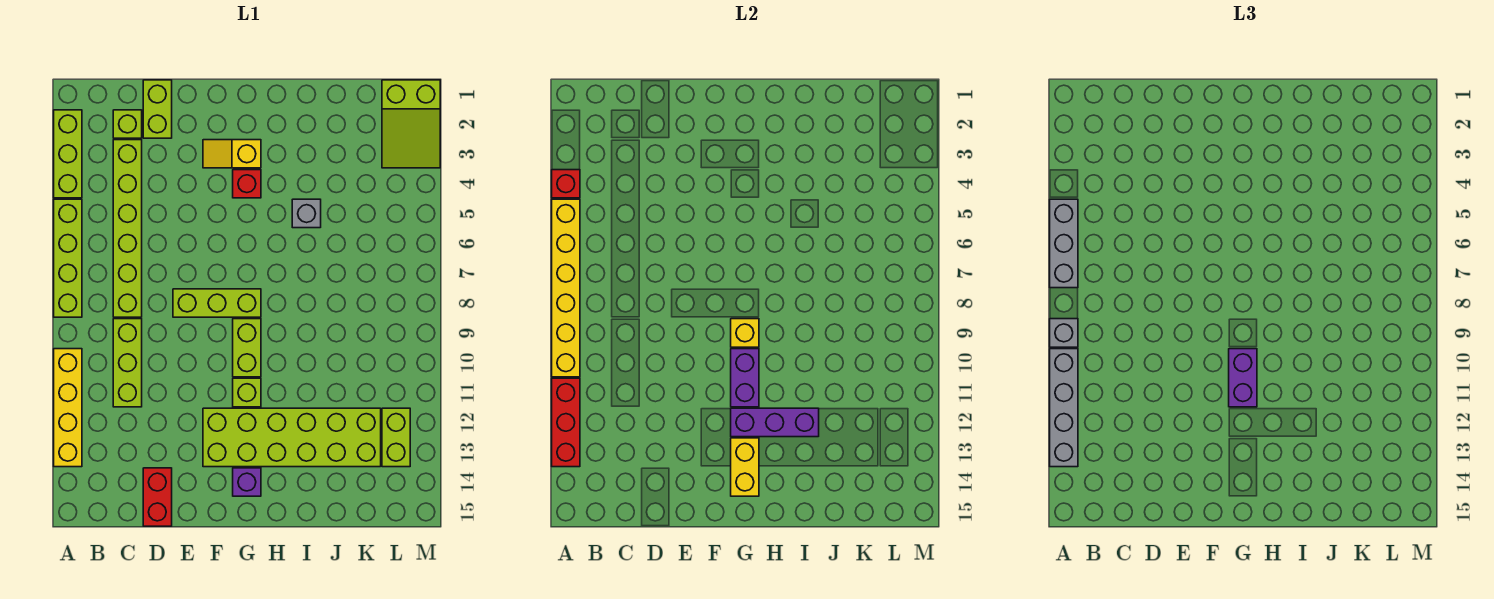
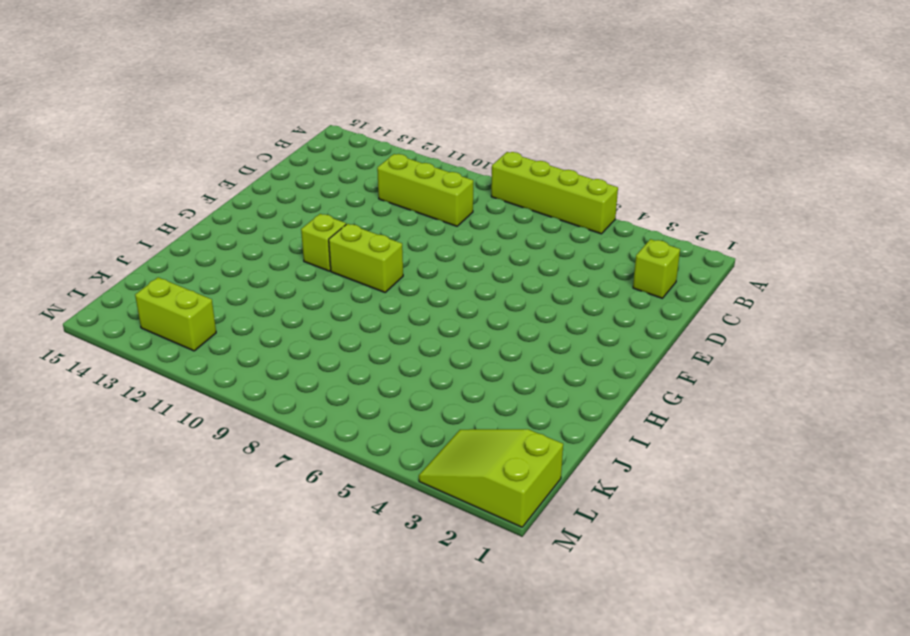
none -> lime 1x3 brick [54,110,82,198]
none -> yellow 1x4 brick [54,349,82,467]
none -> lime 1x6 brick [113,140,142,317]

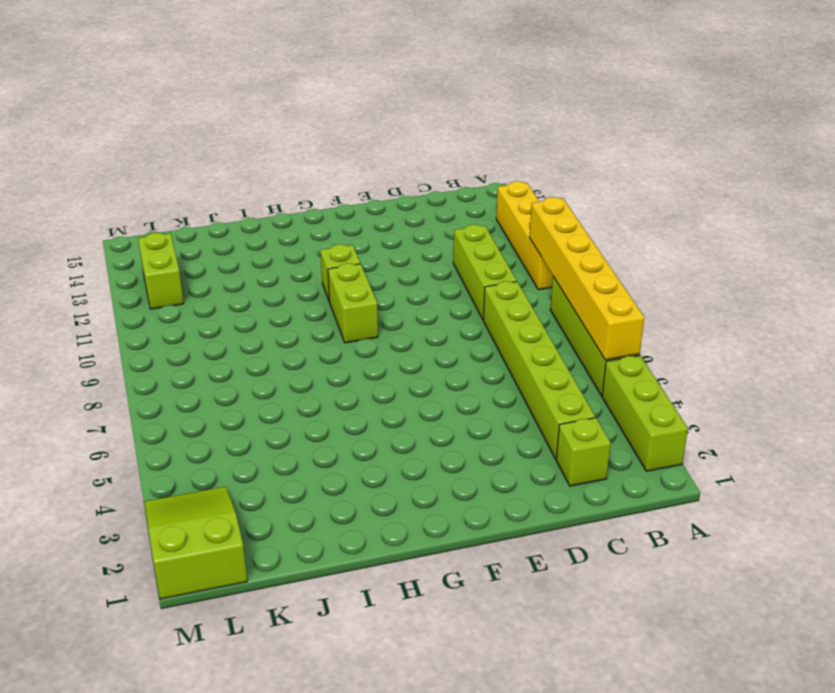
none -> lime 1x2 brick [143,80,172,138]
none -> red 1x2 brick [143,468,172,526]
none -> lime 1x3 brick [173,289,261,317]

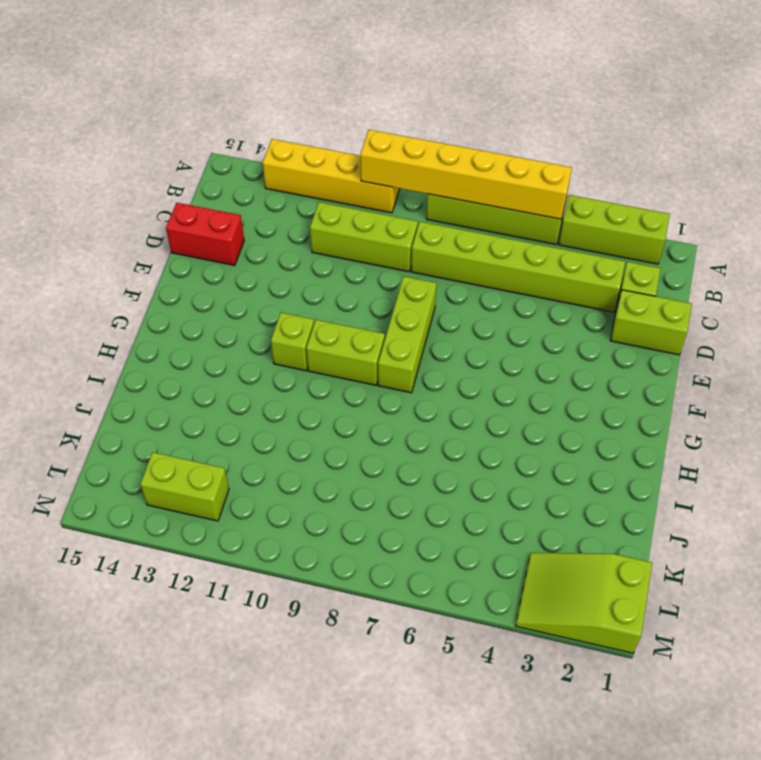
none -> yellow 1x2 slope [203,140,261,168]
none -> lime 2x6 brick [203,408,381,467]
none -> red 1x1 brick [233,170,261,198]

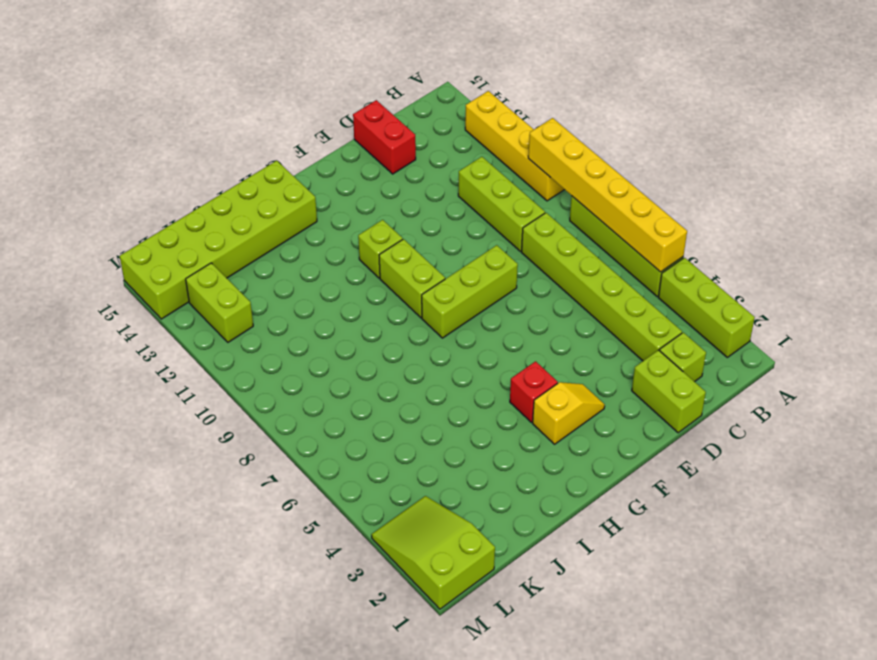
lime 2x6 brick [120,161,317,319] -> lime 2x6 brick moved to [203,408,381,467]
none -> purple 1x1 brick [233,468,261,496]
none -> grey 1x1 brick [292,199,321,228]
none -> red 1x1 brick [552,170,580,198]

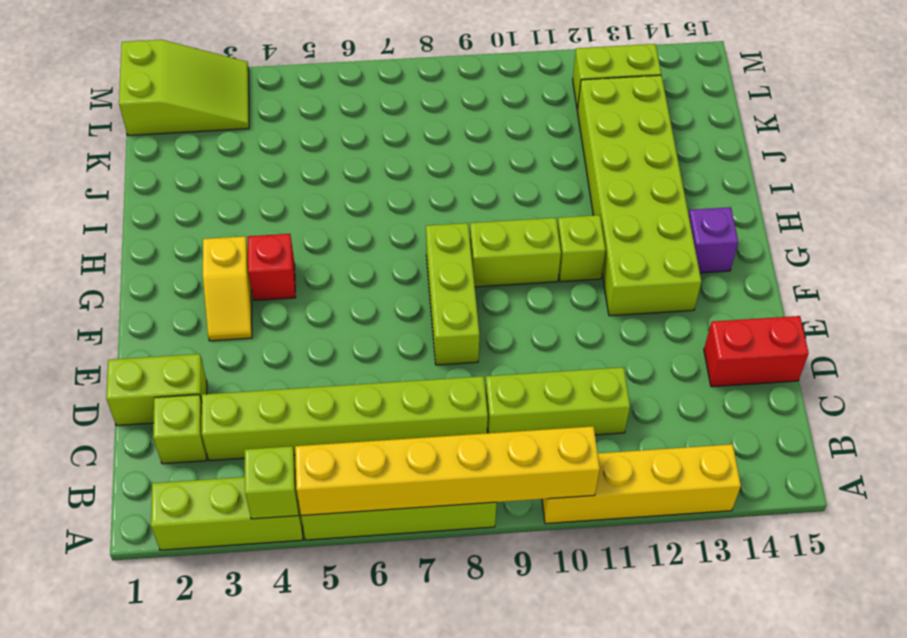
lime 1x1 brick [245,446,299,519] -> red 1x1 brick [552,170,580,198]
none -> grey 1x1 brick [292,199,321,228]
none -> red 1x3 brick [552,378,580,467]
none -> yellow 1x1 brick [731,319,759,347]

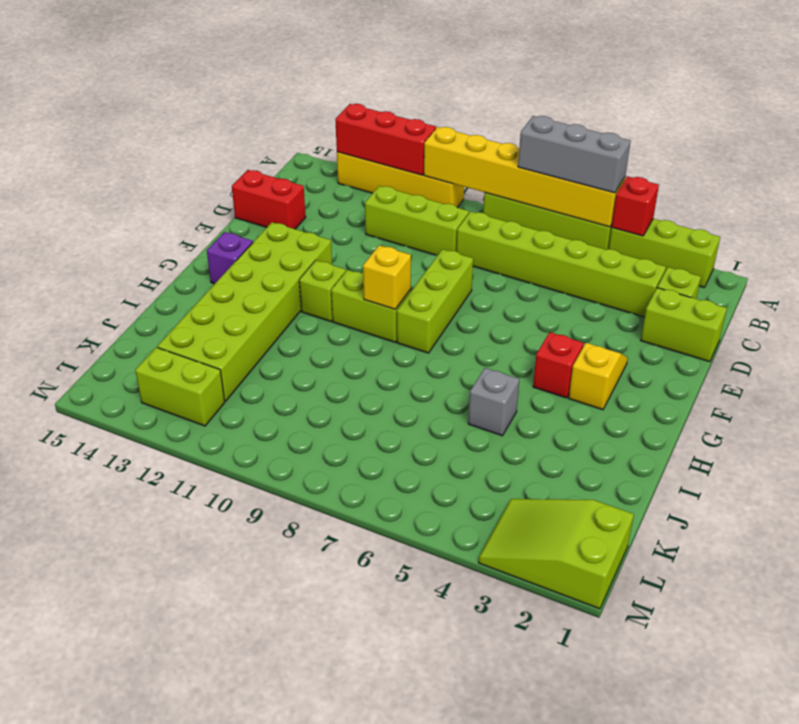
none -> purple 1x2 brick [731,349,759,407]
none -> purple 1x3 brick [731,408,819,437]
none -> yellow 1x2 brick [731,438,759,496]

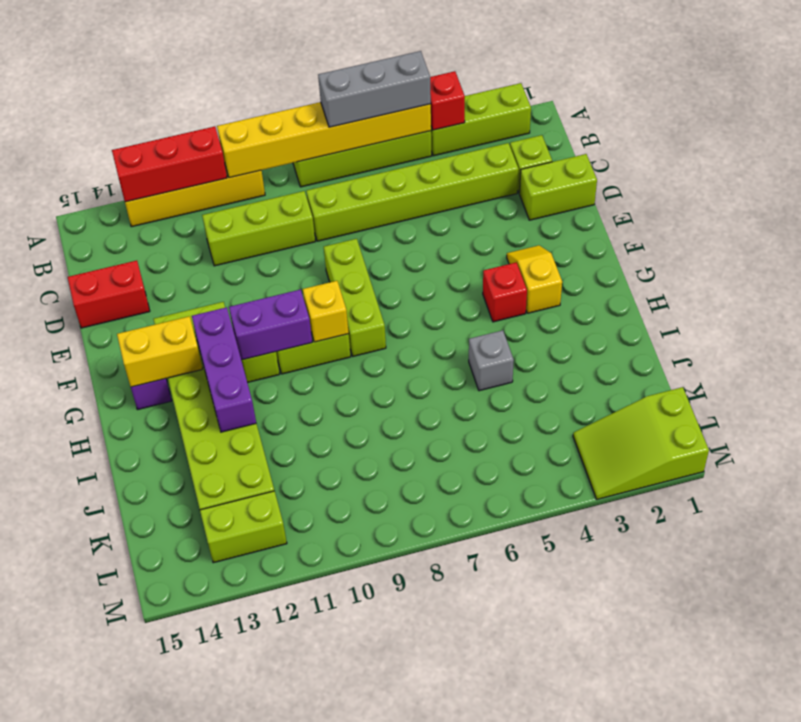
none -> grey 1x1 brick [1050,319,1078,347]
none -> grey 1x4 brick [1050,349,1078,467]
none -> purple 1x2 brick [1229,349,1257,407]

